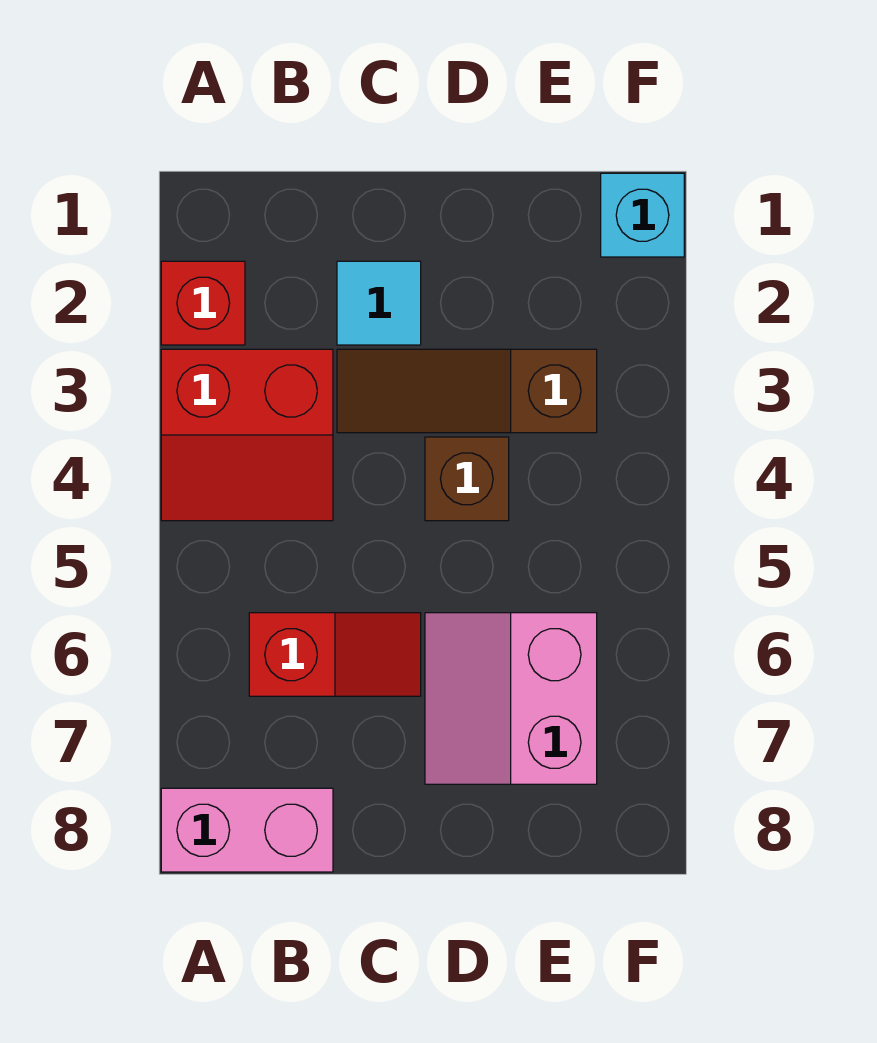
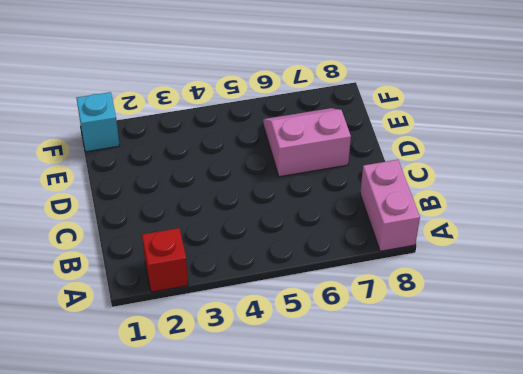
pink 2x2 slope [263,108,351,177] -> pink 2x2 slope turned to [425,613,597,784]
none -> red 2x2 slope [161,349,333,521]
none -> red 1x2 slope [249,613,421,696]

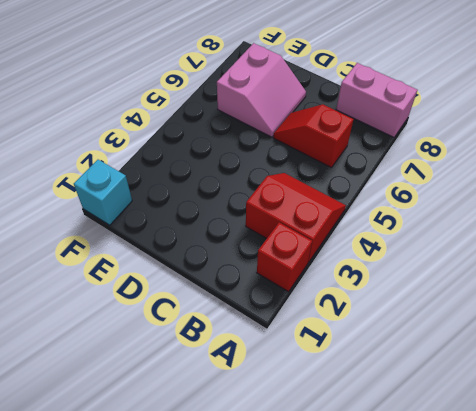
none -> cyan 1x1 tile [337,261,421,345]
none -> brown 1x3 slope [337,349,597,433]

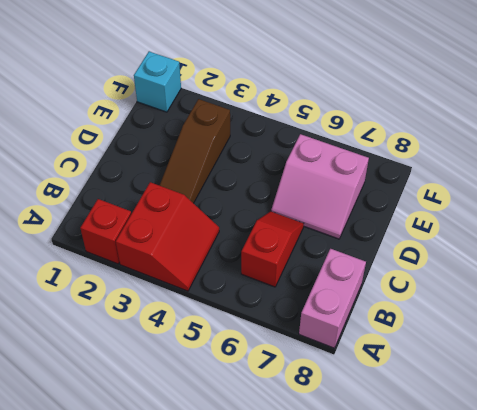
none -> cyan 1x1 tile [337,261,421,345]
none -> brown 1x1 brick [425,437,509,521]

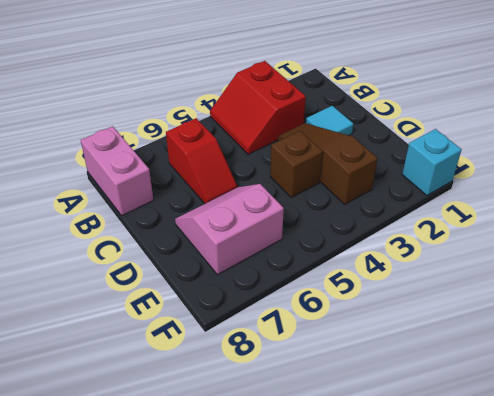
none -> red 1x1 brick [161,261,245,345]

